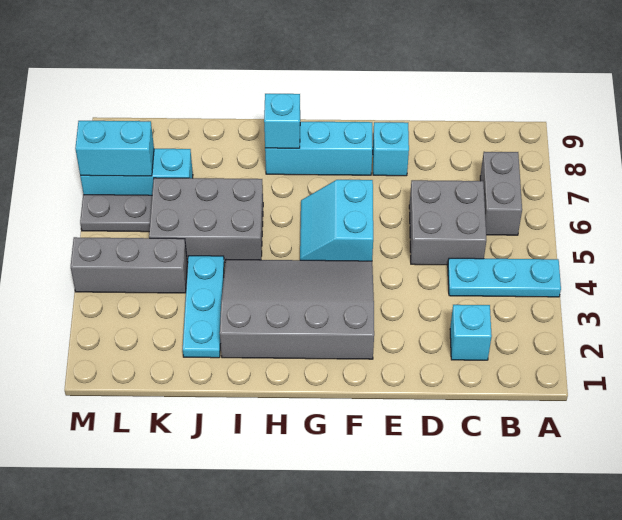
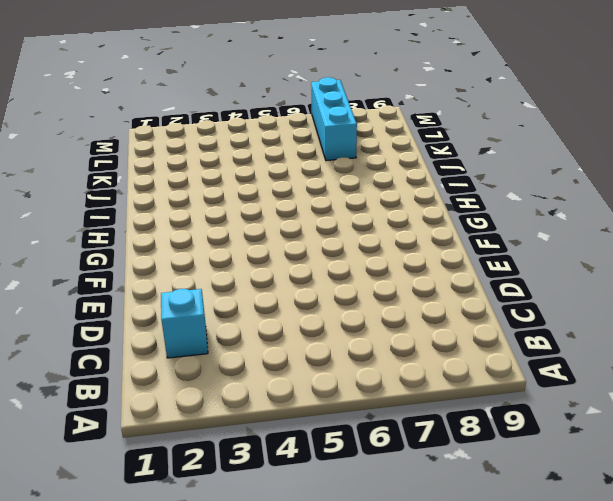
none -> cyan 1x3 plate [448,258,561,297]
none -> grey 1x2 brick [480,152,522,235]
none -> grey 2x2 brick [409,180,486,265]

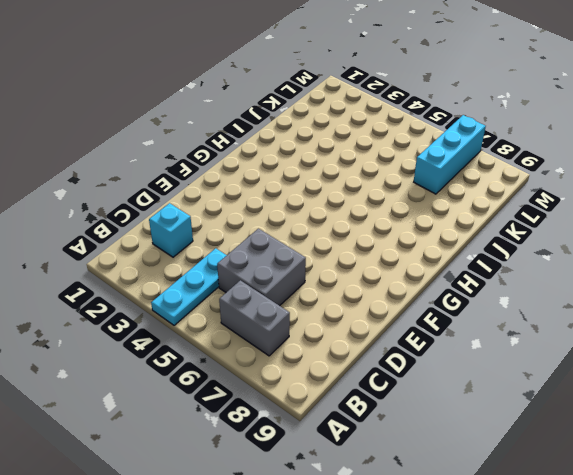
none -> cyan 1x1 brick [373,122,409,176]
none -> grey 3x4 slope [220,259,374,359]
none -> cyan 2x2 slope [300,180,373,261]

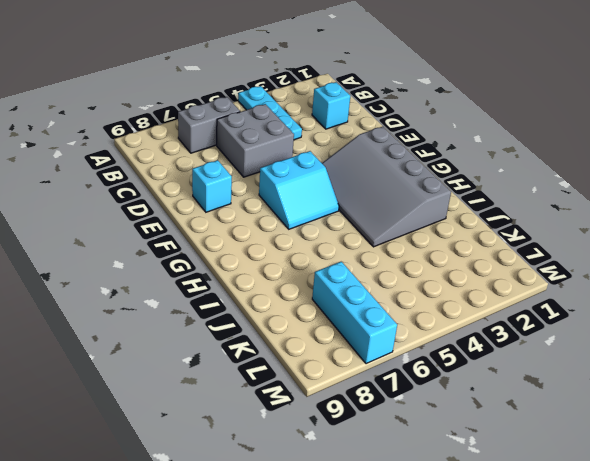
none -> cyan 1x3 brick [265,122,373,175]
none -> grey 2x3 brick [149,178,263,263]
none -> cyan 1x3 plate [183,256,224,358]

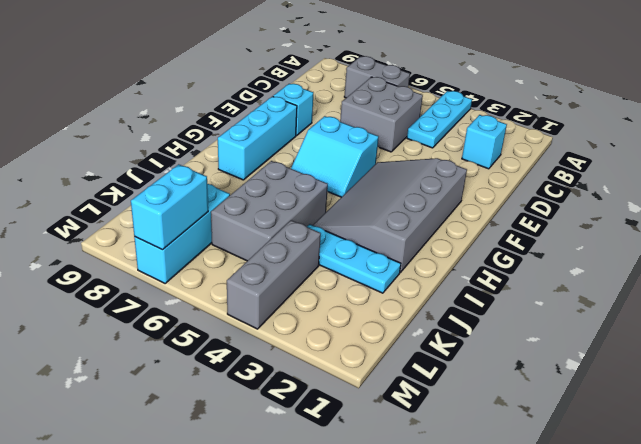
none -> grey 1x2 plate [80,195,152,232]
none -> cyan 1x1 brick [264,94,300,148]

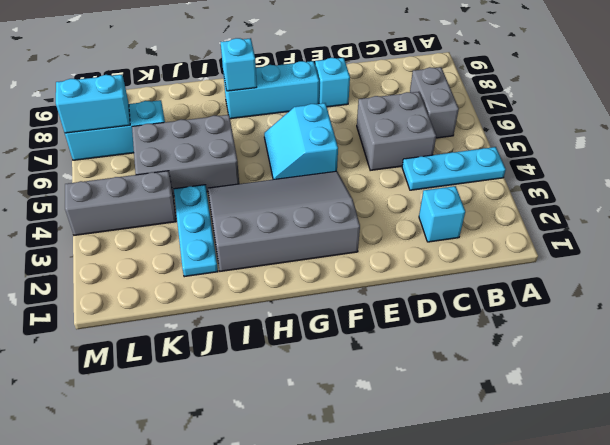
none -> grey 1x2 plate [80,195,152,232]

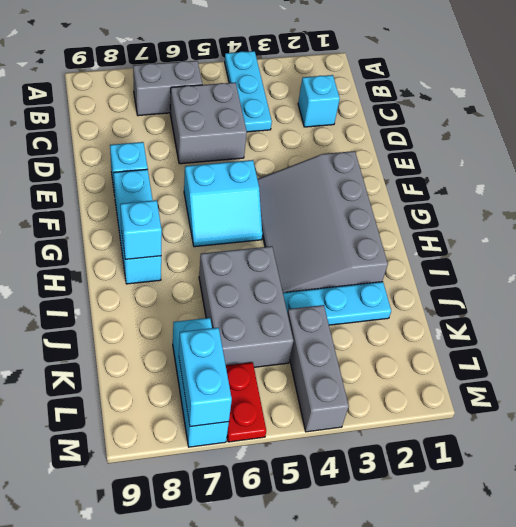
red 1x2 plate [226,362,266,442] -> grey 1x2 plate [80,195,152,232]

